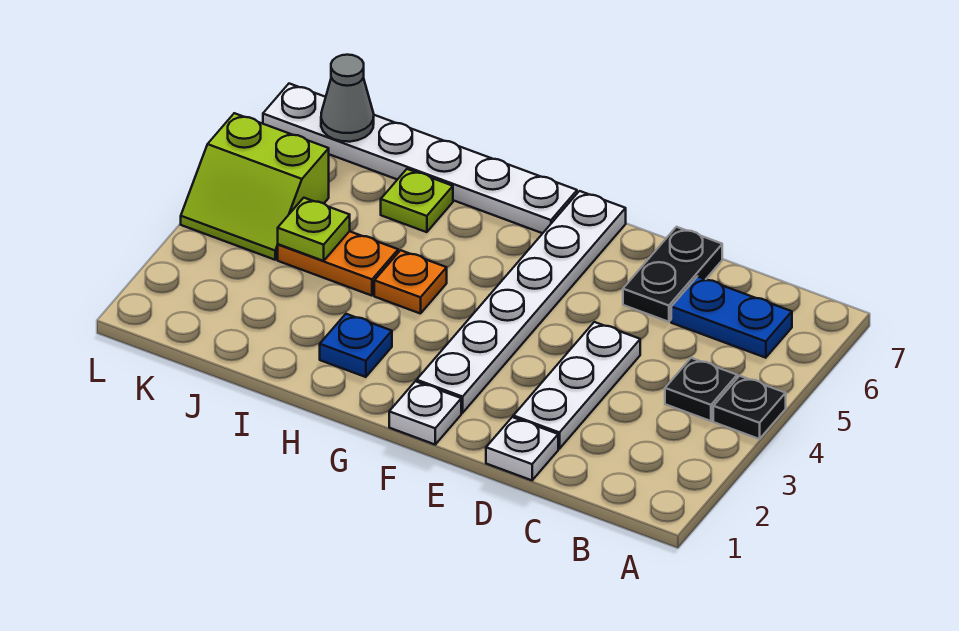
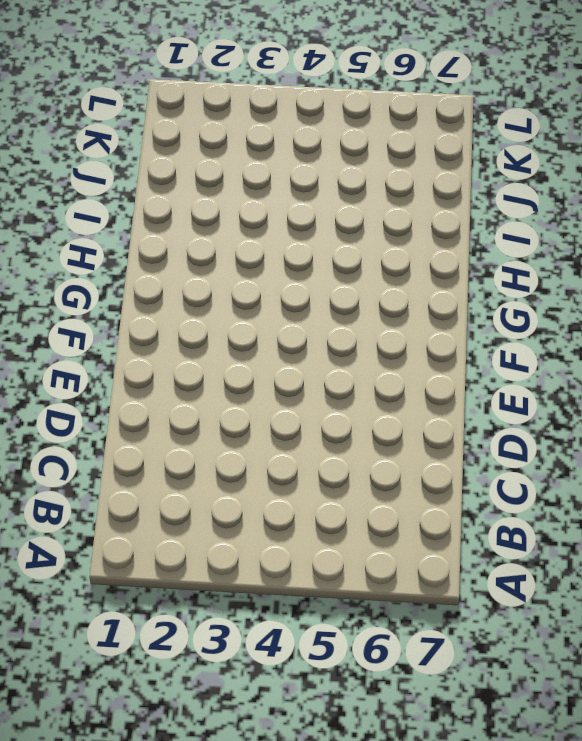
none -> black 1x1 plate [713,376,786,439]
none -> black 1x1 plate [665,358,737,421]
none -> blue 1x2 plate [671,277,792,358]

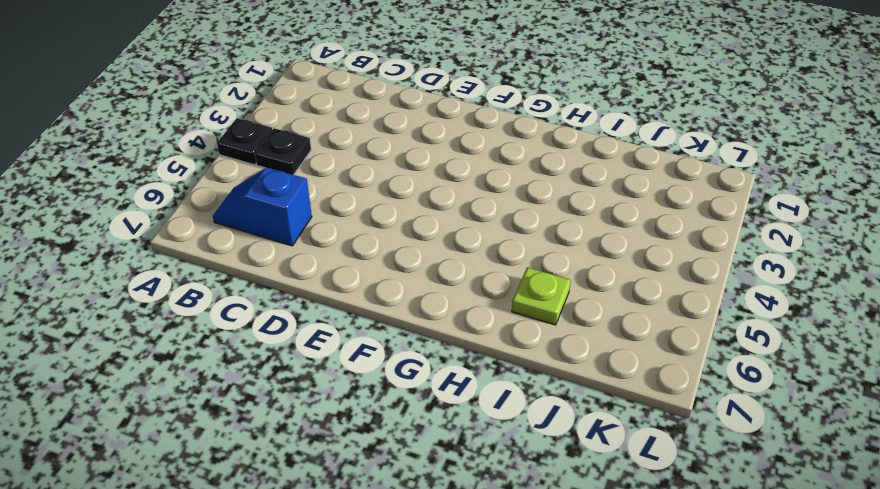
blue 1x2 slope [213,168,312,246] -> blue 1x2 plate [671,277,792,358]
none -> white 1x1 plate [486,417,558,480]
none -> white 1x3 plate [513,322,640,449]
none -> black 1x2 plate [623,227,722,322]

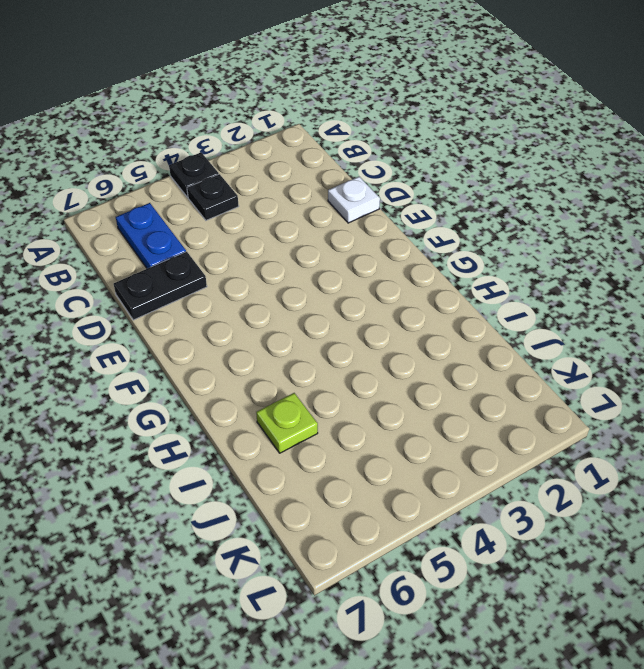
none -> white 1x3 plate [513,322,640,449]
none -> white 1x1 plate [389,381,461,444]
none -> white 1x6 plate [417,191,626,413]

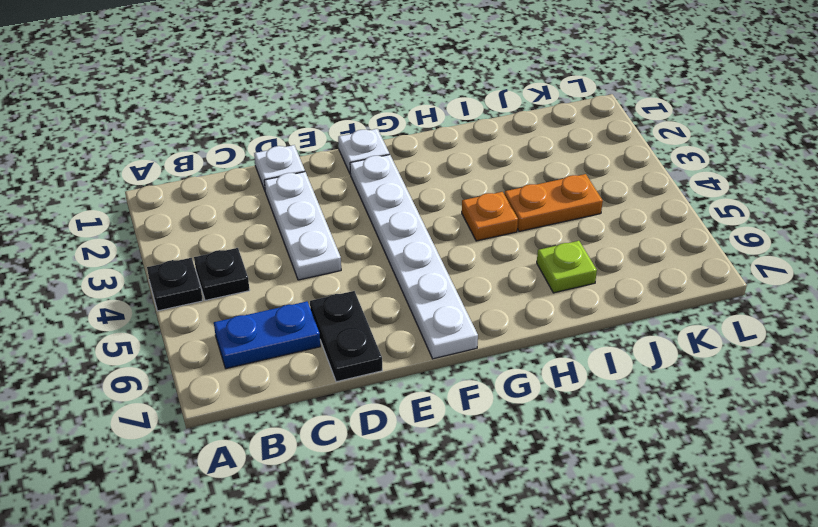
none -> white 1x6 plate [263,84,577,233]
none -> blue 1x1 plate [320,314,392,377]
none -> lime 2x2 slope [181,113,329,260]

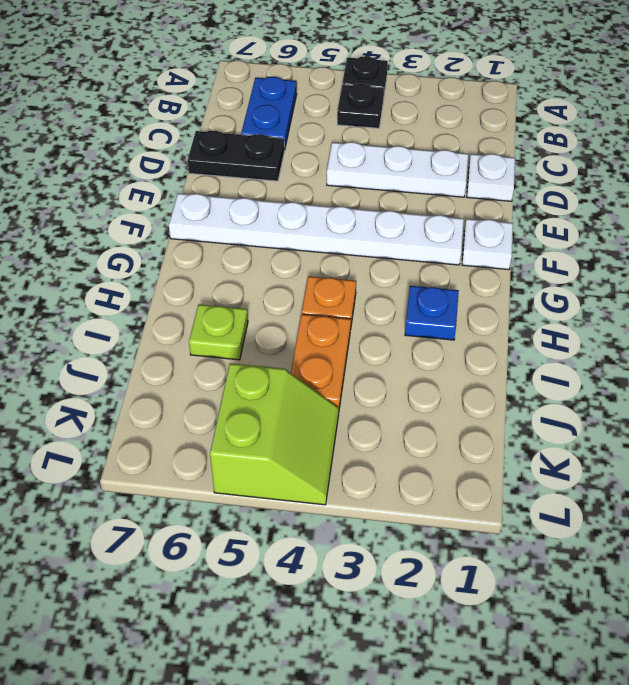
none -> white 1x6 plate [263,84,577,233]
none -> lime 1x1 plate [278,198,350,261]
none -> grey 1x1 cone [321,55,374,142]

